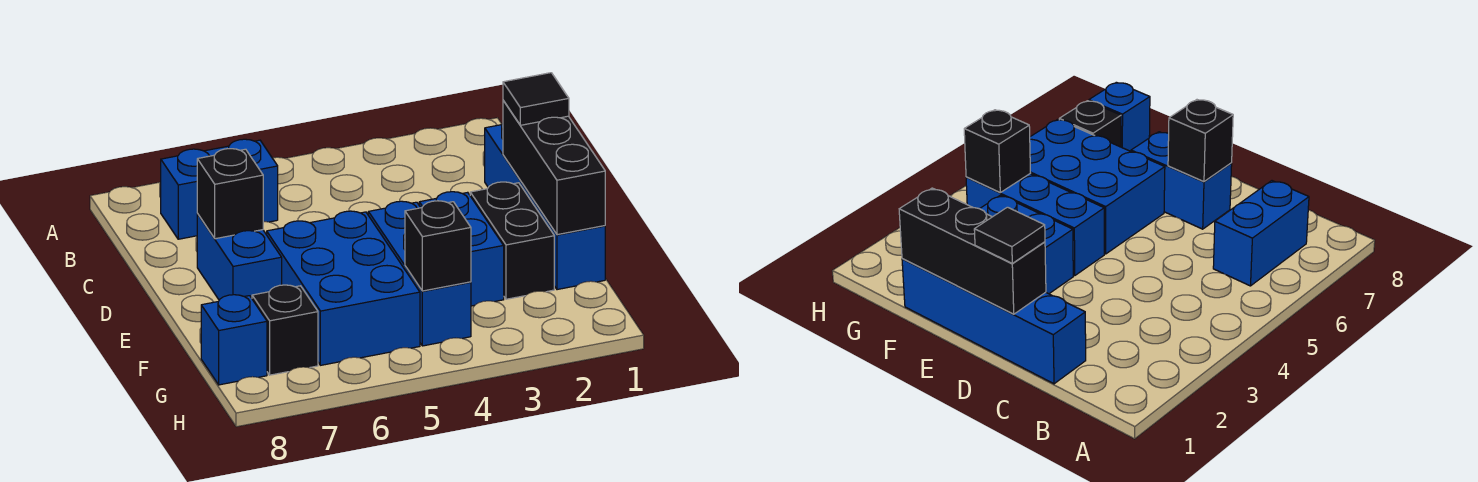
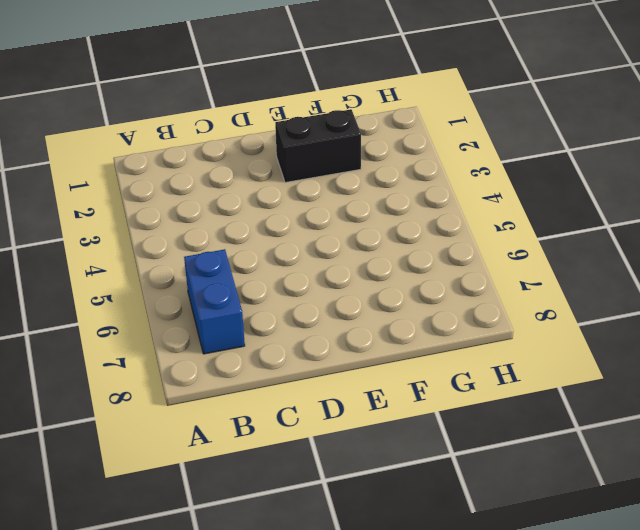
none -> blue 1x4 brick [485,124,605,290]
none -> blue 1x2 brick [197,214,282,300]
none -> blue 1x2 brick [419,192,504,306]

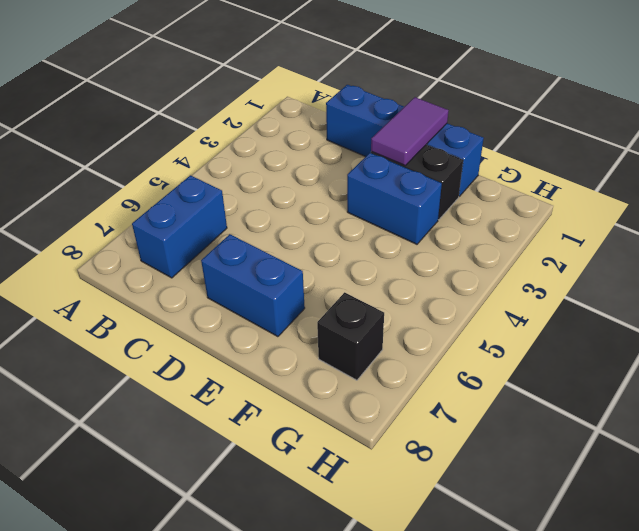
purple 1x2 tile [371,97,449,165] -> black 1x3 brick [503,100,605,235]
none -> blue 1x3 brick [368,201,471,346]
none -> blue 2x3 brick [267,211,420,365]
none -> blue 1x1 brick [201,295,267,385]

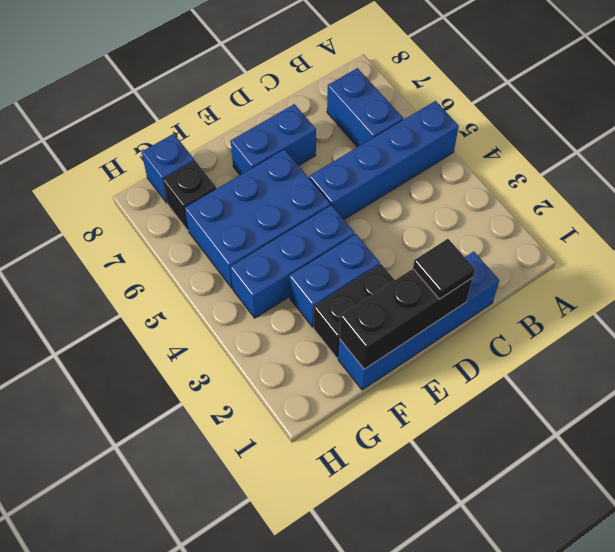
blue 1x4 brick [309,101,459,219] -> none
none -> black 1x1 brick [197,149,263,239]
none -> black 1x1 brick [405,201,471,291]

